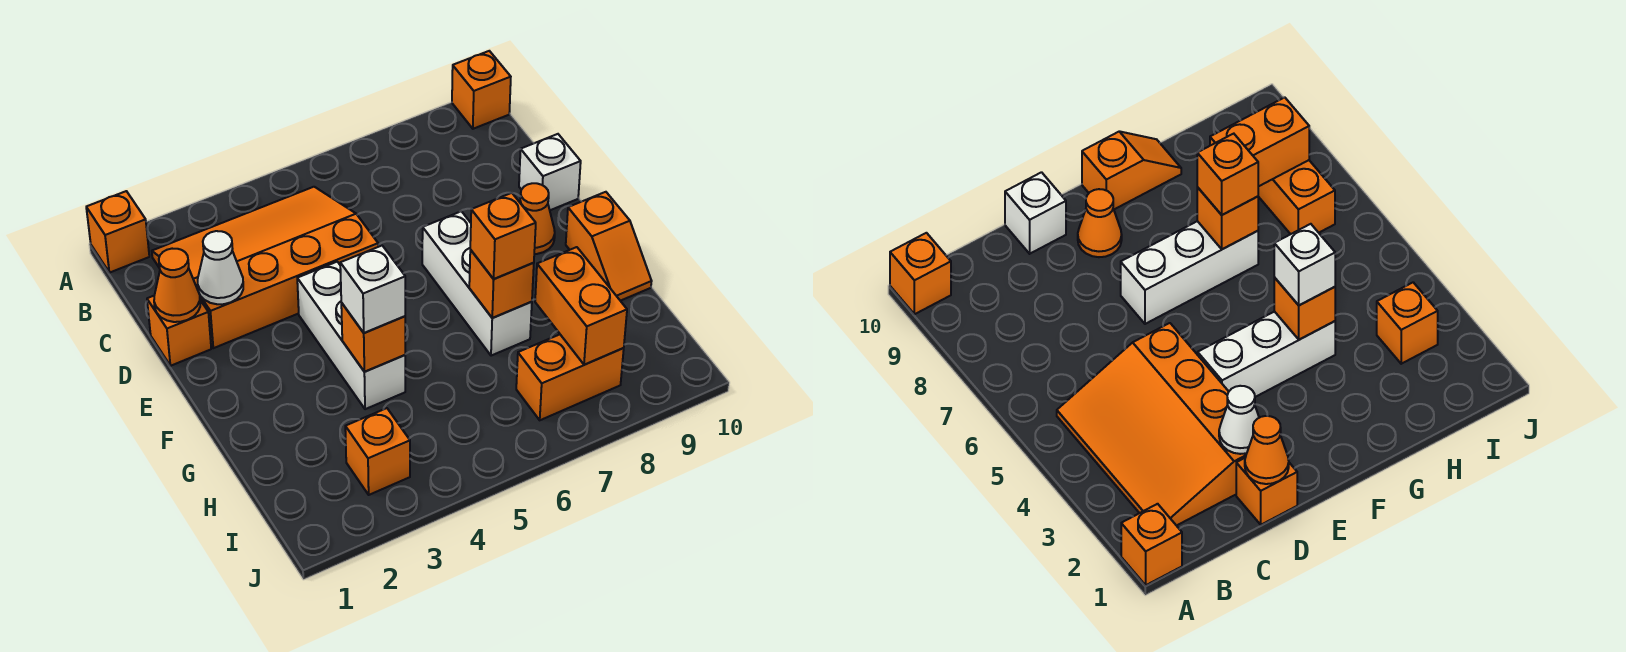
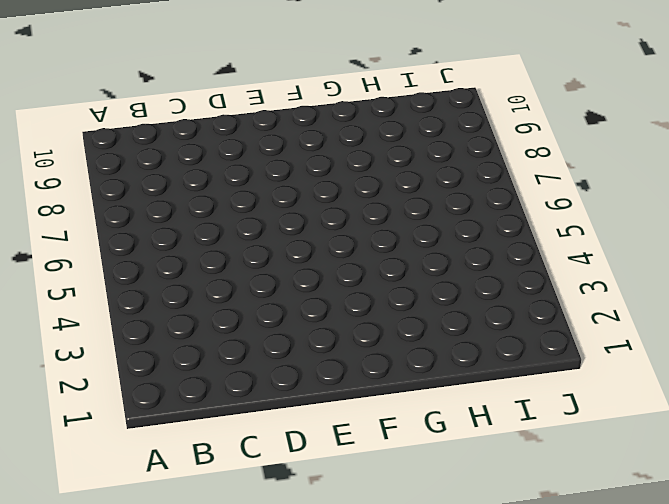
none -> orange 1x1 brick [86,191,149,273]
none -> orange 1x1 brick [452,51,511,129]
none -> orange 3x4 slope [152,187,378,348]

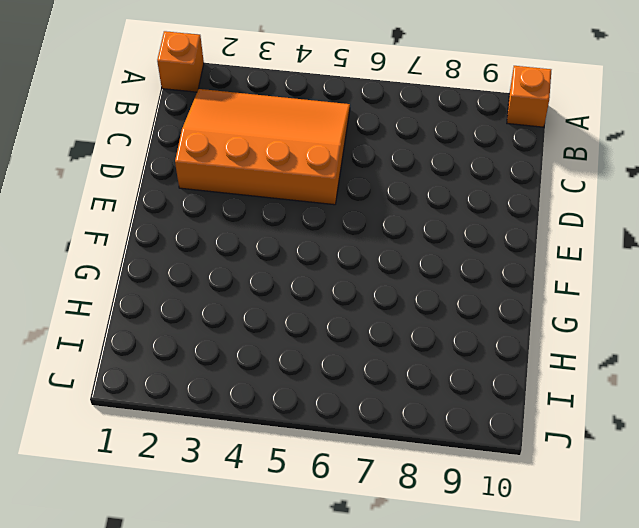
none -> orange 1x1 brick [147,296,211,366]
none -> white 1x1 brick [519,134,581,210]
none -> white 1x3 brick [297,262,405,409]

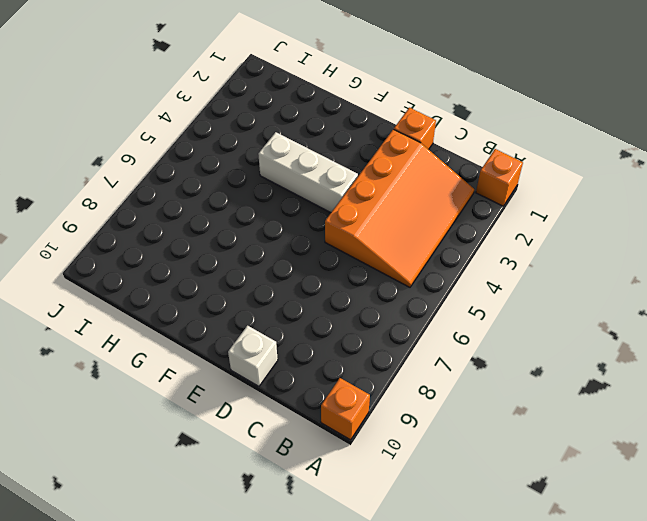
none -> white 1x3 brick [422,211,532,356]
none -> orange 1x1 cone [520,183,555,254]
none -> orange 1x2 slope [566,192,652,301]

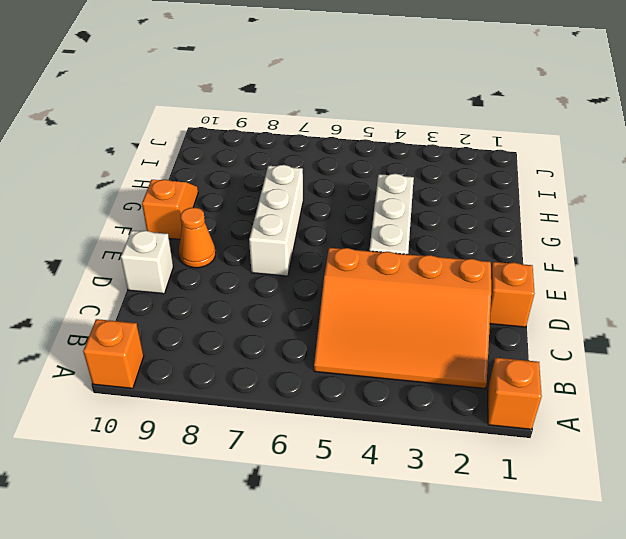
none -> orange 1x1 brick [345,408,410,495]
none -> orange 1x2 brick [516,335,624,420]
none -> orange 1x1 cone [154,249,200,322]

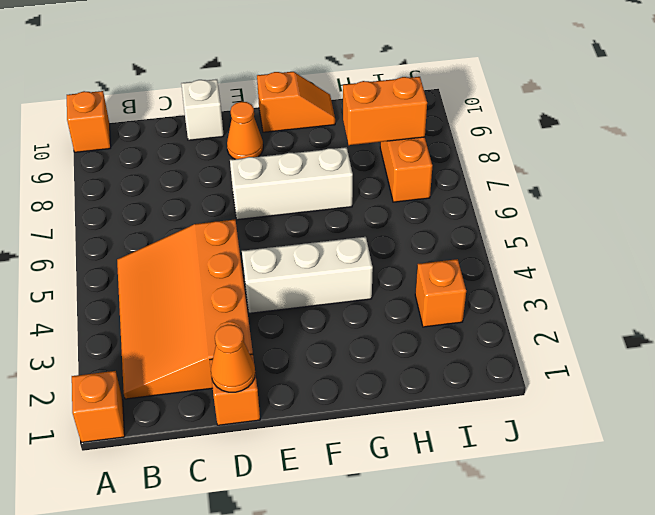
none -> white 1x1 cone [198,231,243,304]
none -> orange 1x1 brick [341,303,405,372]
none -> orange 1x1 brick [469,250,534,318]

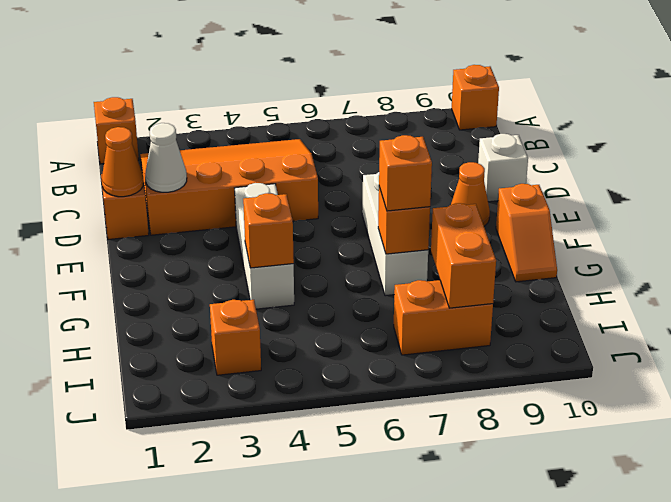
none -> white 1x1 brick [340,246,405,333]

